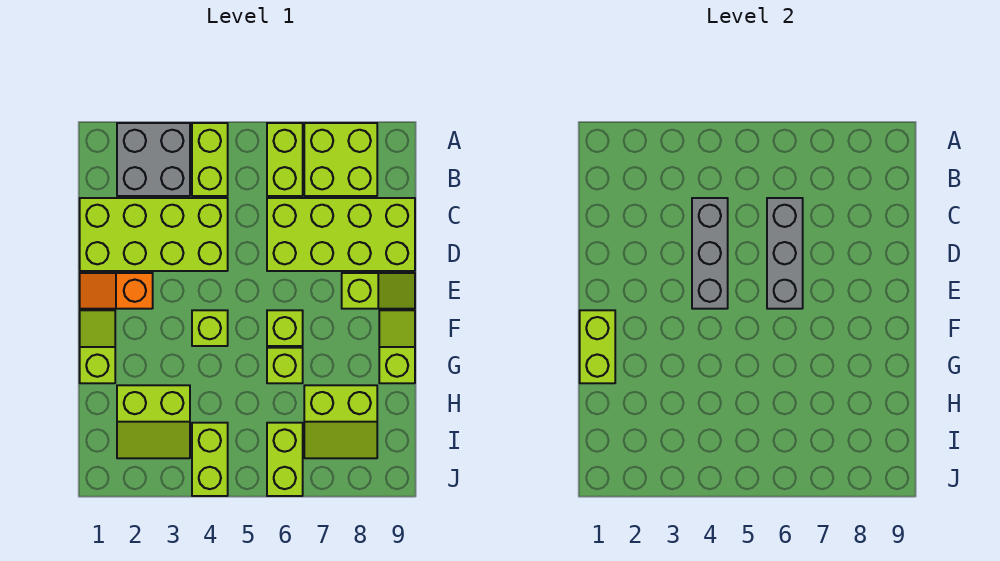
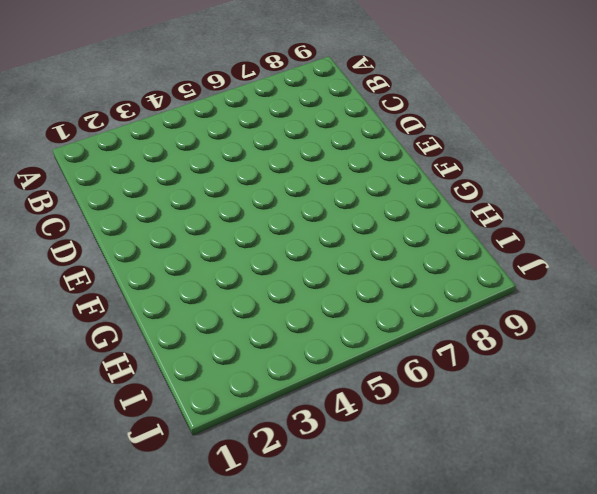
none -> grey 2x2 brick [117,123,190,196]
none -> lime 1x2 brick [192,123,228,196]
none -> lime 1x2 brick [267,123,303,196]

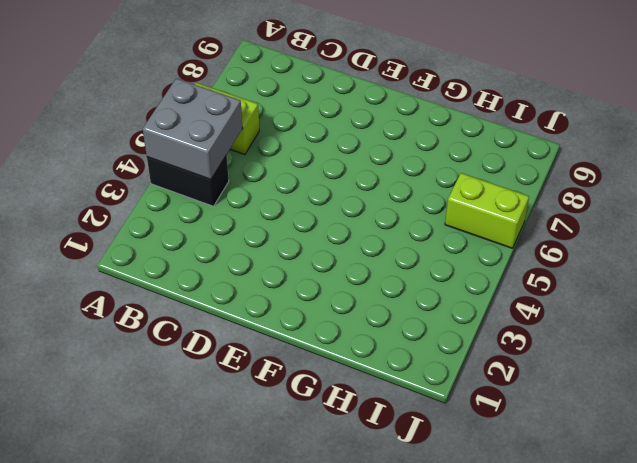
black 1x2 brick [147,155,229,206] -> lime 1x2 brick [192,123,228,196]
grey 2x2 brick [143,78,243,180] -> grey 2x2 brick moved to [117,123,190,196]
none -> lime 2x2 brick [304,123,377,196]
none -> lime 2x4 brick [80,198,228,271]
none -> lime 2x4 brick [267,198,415,271]

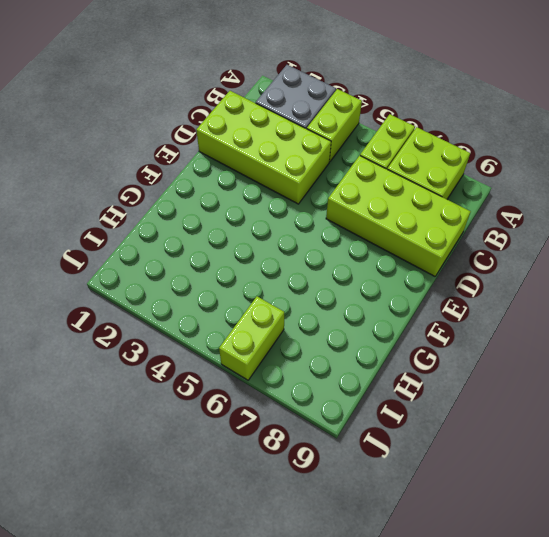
none -> orange 1x2 slope [80,273,153,309]
none -> lime 1x2 slope [342,273,415,309]
none -> lime 1x2 slope [80,310,115,383]

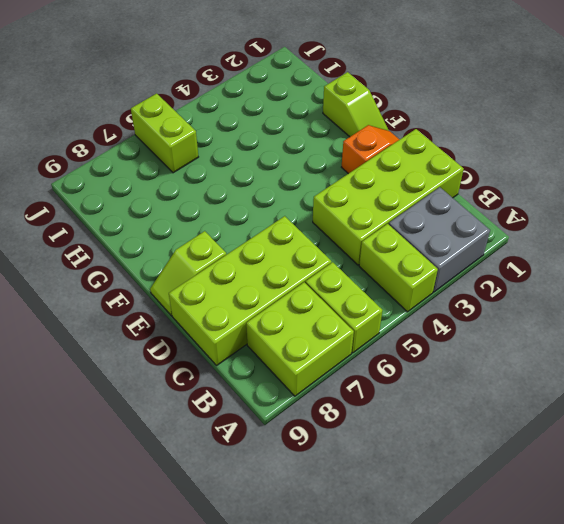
none -> lime 1x1 brick [192,310,228,346]
none -> lime 1x1 brick [267,310,303,346]
none -> lime 1x2 slope [379,310,415,383]

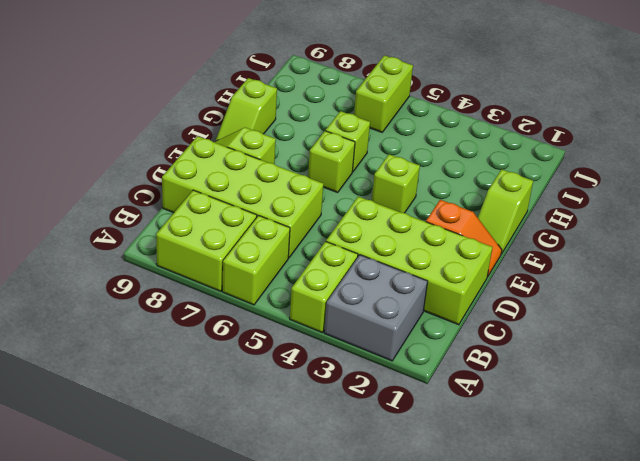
none -> lime 2x2 slope [117,385,190,458]
none -> lime 2x2 slope [304,385,377,458]
none -> lime 1x2 brick [192,423,228,496]

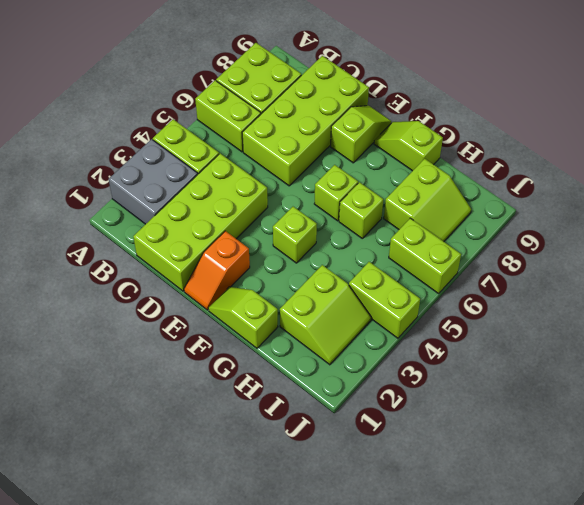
none -> grey 1x3 brick [692,198,728,309]
none -> grey 1x3 brick [767,198,803,309]
none -> lime 1x2 brick [580,310,615,383]

